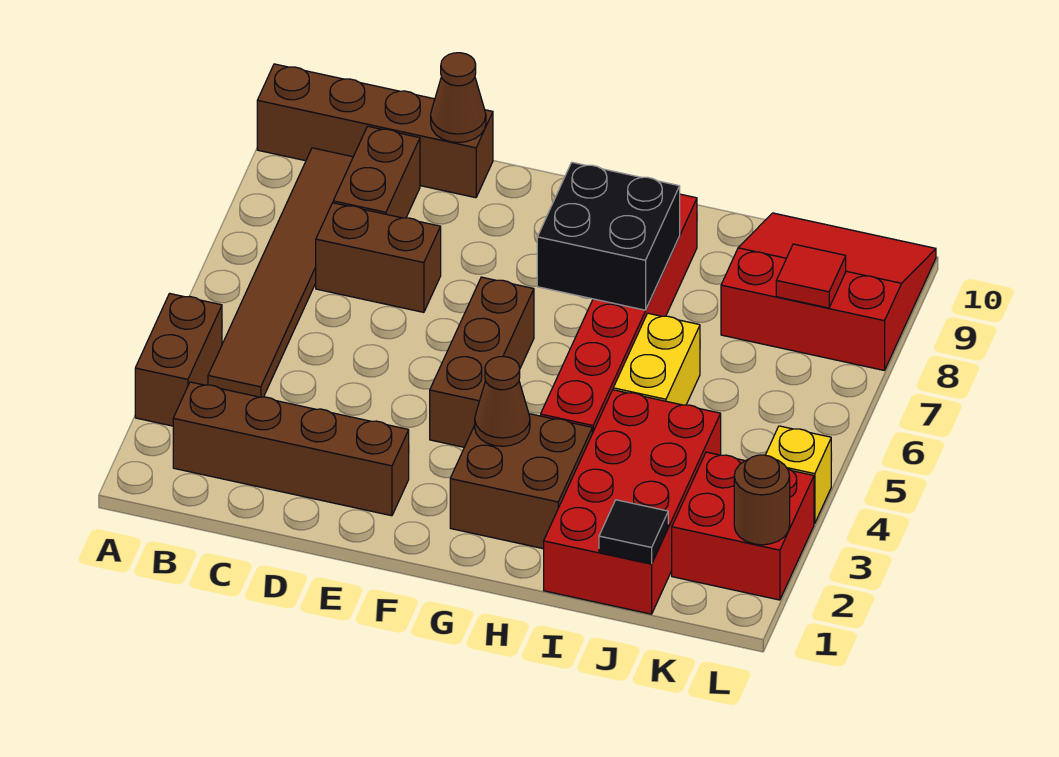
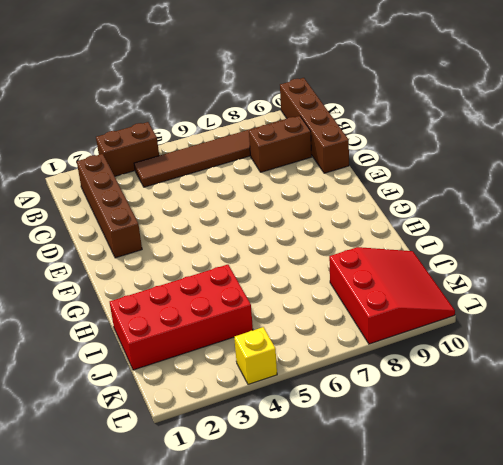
none -> brown 1x2 brick [316,203,441,312]
none -> brown 1x3 brick [430,277,534,447]
none -> brown 2x2 brick [450,414,592,549]

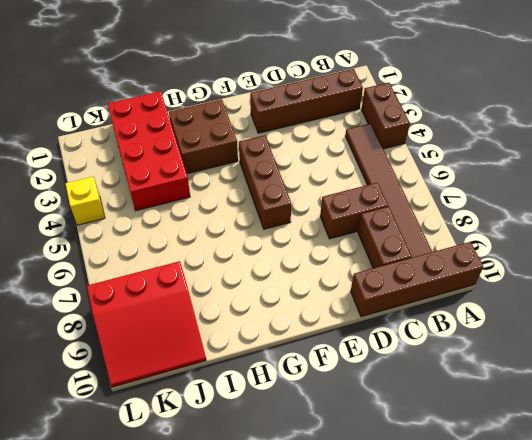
none -> red 1x6 brick [541,194,697,433]
none -> yellow 1x2 brick [613,313,700,405]
none -> red 2x2 brick [672,452,814,600]

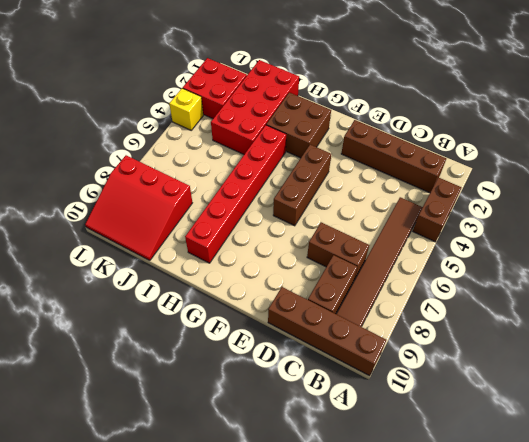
none -> yellow 1x2 brick [613,313,700,405]
none -> brown 1x1 cone [431,53,486,143]
none -> brown 1x1 cone [475,357,530,446]

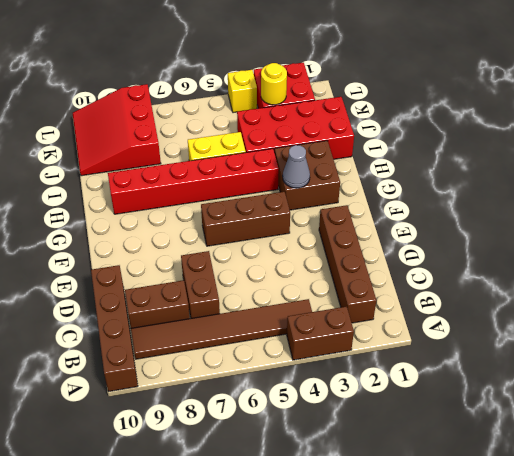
grey 1x1 cone [283,145,310,188] -> brown 1x1 cone [475,357,530,446]
yellow 1x1 round brick [261,63,287,105] -> none
none -> brown 1x1 cone [431,53,486,143]
none -> black 2x2 brick [537,162,680,310]
none -> black 1x1 tile [599,500,668,564]

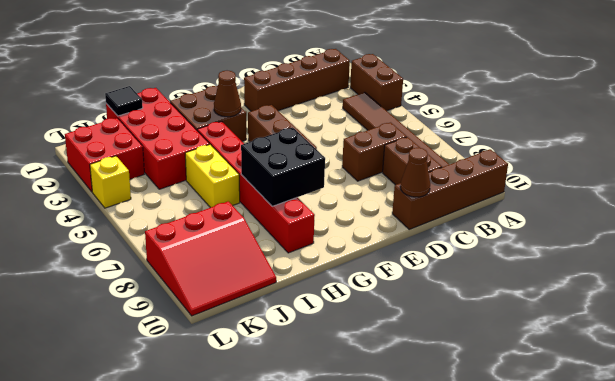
none -> red 1x1 tile [776,244,846,308]
none -> brown 1x1 round brick [734,455,790,545]

